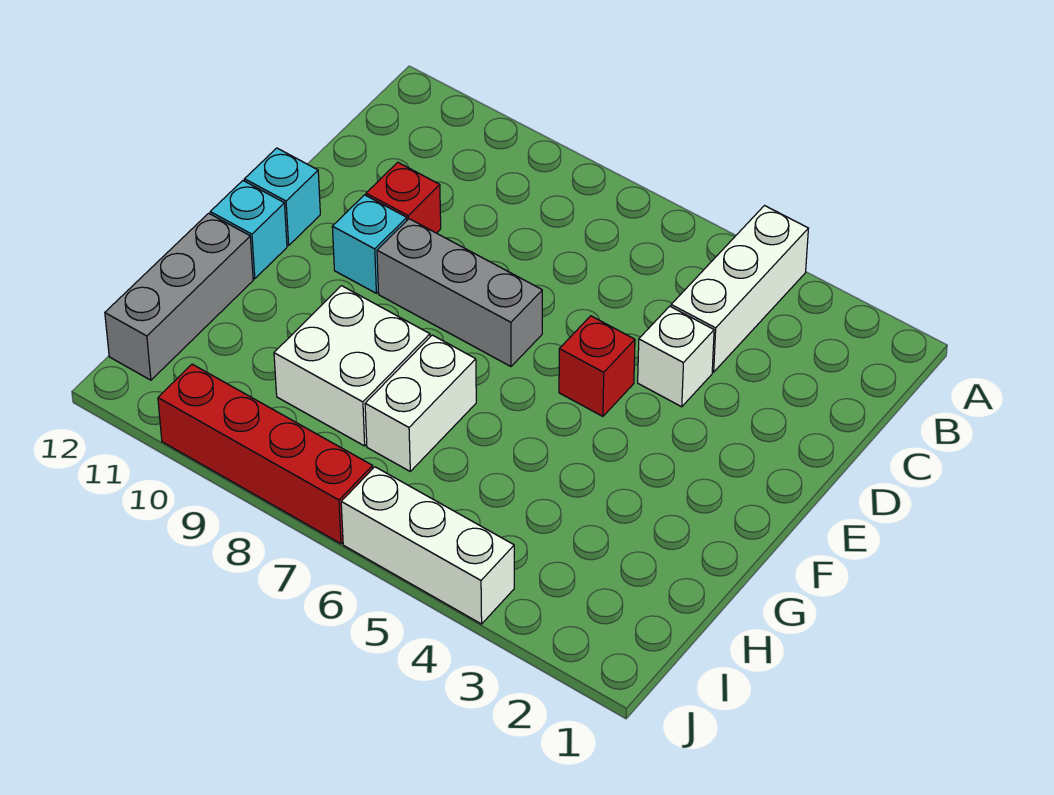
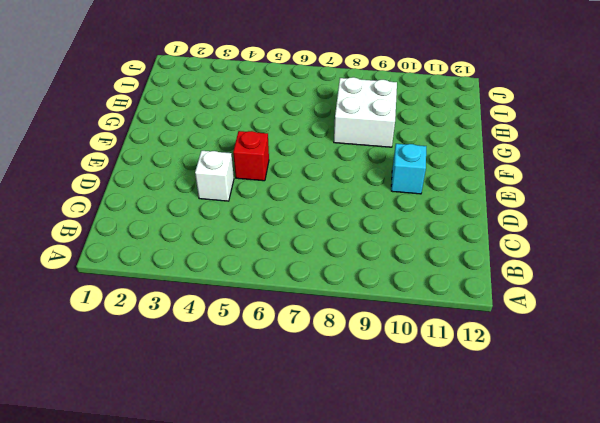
none -> white 1x3 brick [671,206,808,372]
none -> red 1x1 brick [366,162,441,233]
none -> grey 1x3 brick [377,219,542,366]

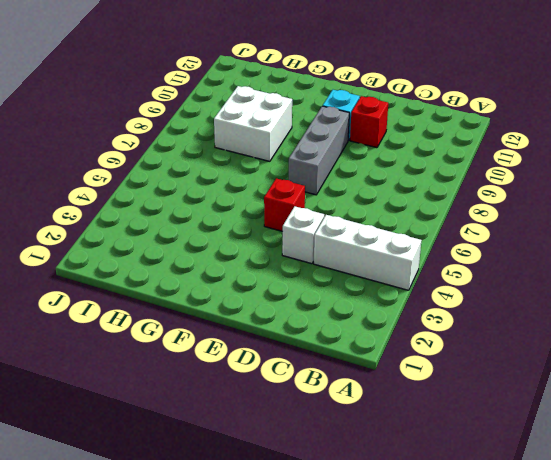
none -> cyan 1x1 brick [245,148,320,246]
none -> cyan 1x1 brick [210,181,287,279]
none -> white 1x2 brick [365,335,476,471]

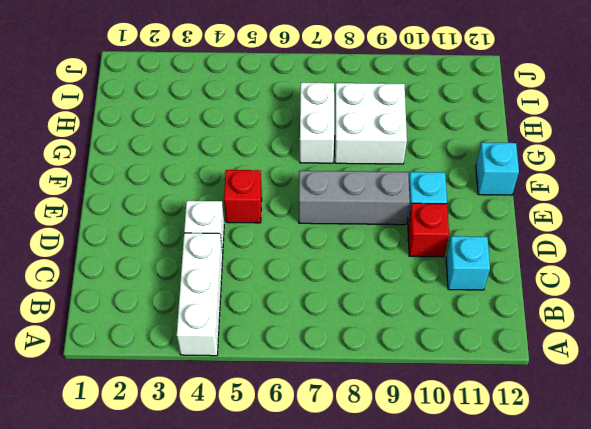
cyan 1x1 brick [446,236,490,290] -> cyan 1x1 brick moved to [245,148,320,246]
none -> grey 1x3 brick [105,213,253,380]
none -> white 1x3 brick [341,467,514,624]
none -> red 1x4 brick [158,364,373,544]

